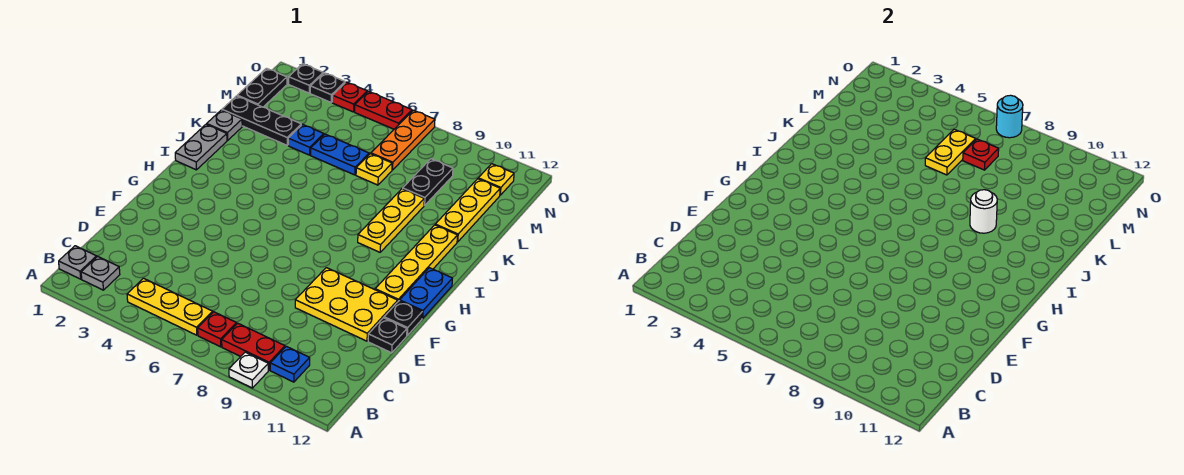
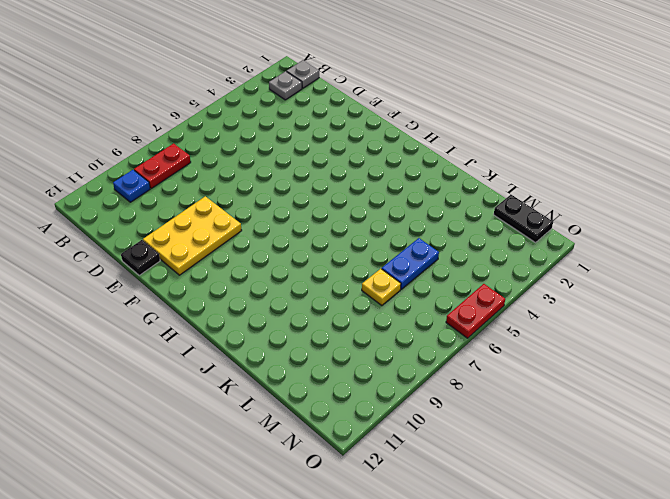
none -> white 1x1 plate [229,352,268,388]
none -> yellow 1x3 plate [127,278,213,335]
none -> red 1x1 plate [198,312,237,347]
none -> black 1x1 plate [384,301,422,335]

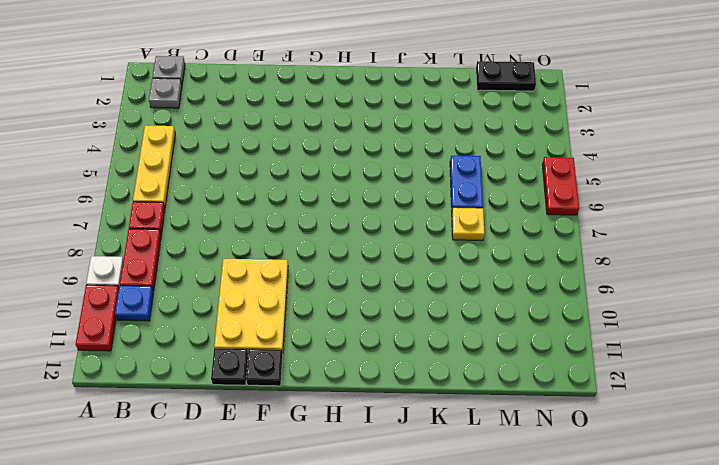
red 1x2 plate [76,285,119,351] -> none
none -> yellow 1x4 plate [375,225,458,301]
none -> blue 1x2 plate [400,268,452,318]
none -> grey 1x2 plate [175,124,227,170]
none -> yellow 1x3 plate [358,189,424,252]

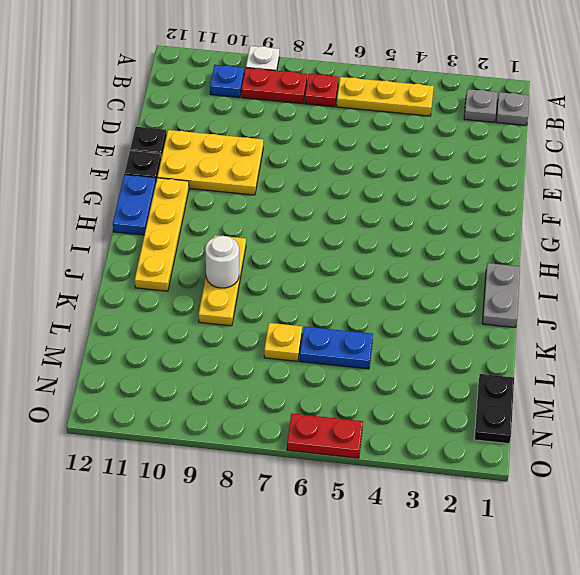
none -> grey 1x1 plate [207,110,242,140]
none -> yellow 1x3 plate [435,179,500,242]
none -> black 1x3 plate [222,96,301,145]
none -> blue 1x1 plate [288,124,324,155]

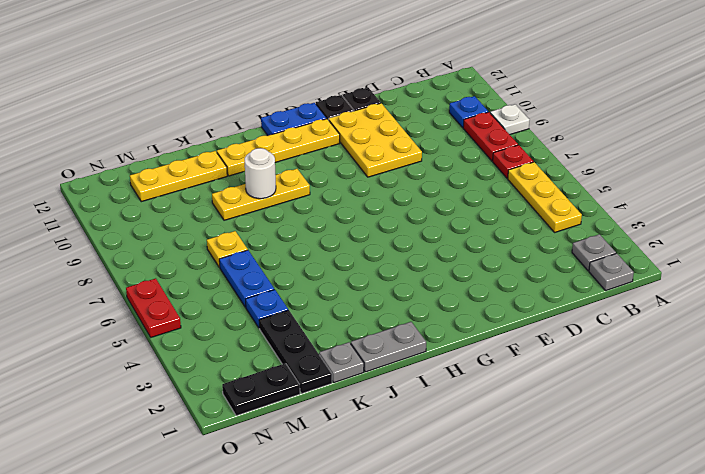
none -> black 1x2 plate [403,159,453,205]
none -> orange 1x3 plate [371,110,435,170]
none -> yellow 1x1 plate [478,164,514,195]
none -> black 1x1 plate [289,64,323,93]

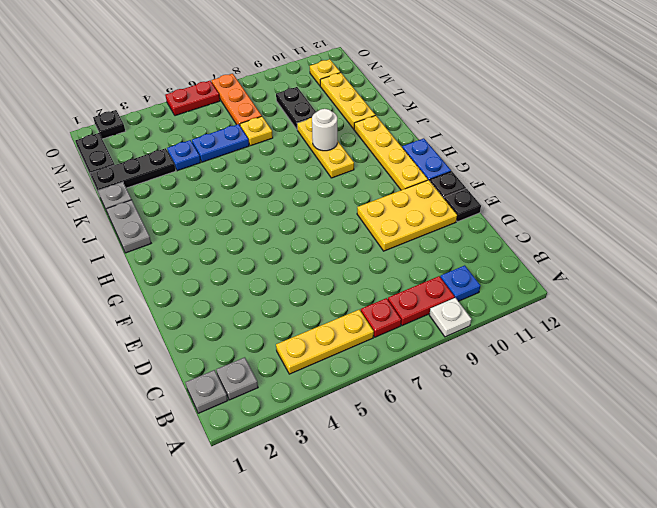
none -> black 1x1 plate [310,73,345,102]
none -> red 1x1 plate [332,82,367,112]
none -> yellow 1x2 plate [925,129,976,175]
none -> red 1x1 plate [963,139,999,170]

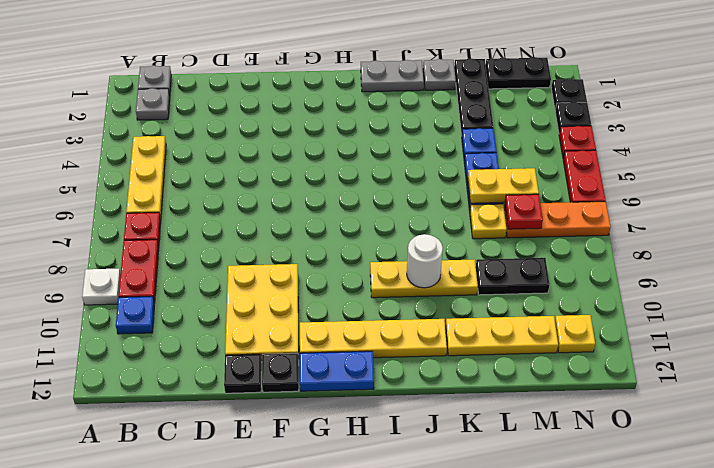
none -> cyan 1x1 round brick [996,95,1023,138]

